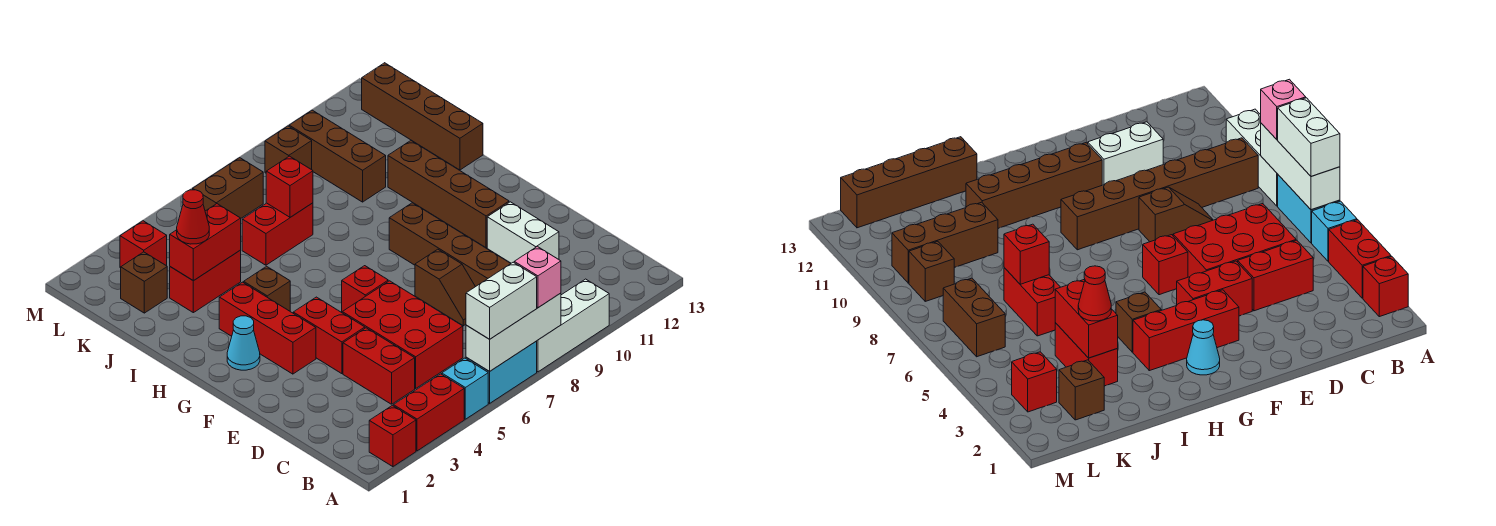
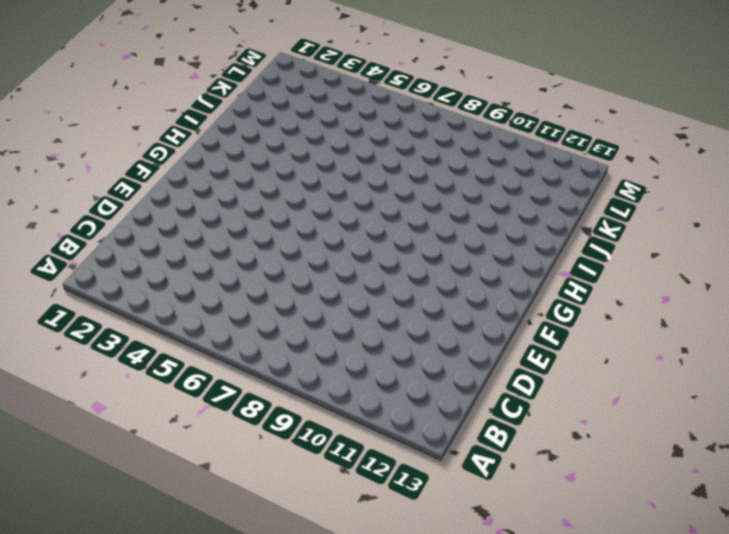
none -> red 1x1 brick [369,405,416,467]
none -> red 1x2 brick [393,374,464,451]
none -> cyan 1x1 brick [442,358,488,419]
none -> cyan 1x2 brick [466,341,537,403]

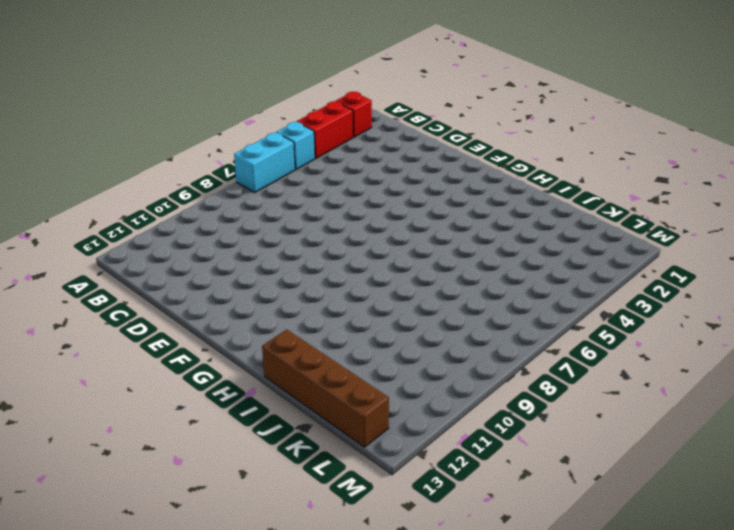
none -> white 1x3 brick [537,279,609,372]
none -> brown 1x6 brick [389,203,511,287]
none -> red 1x2 brick [343,328,415,404]
none -> red 2x3 brick [342,281,463,388]

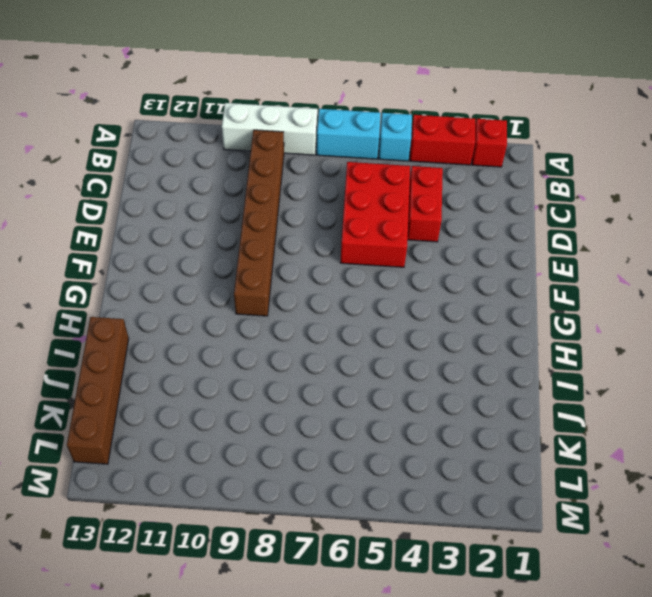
none -> brown 1x2 slope [415,249,475,326]
none -> white 1x2 brick [487,202,559,263]
none -> red 1x2 brick [293,297,365,374]
none -> red 1x3 brick [219,282,316,374]

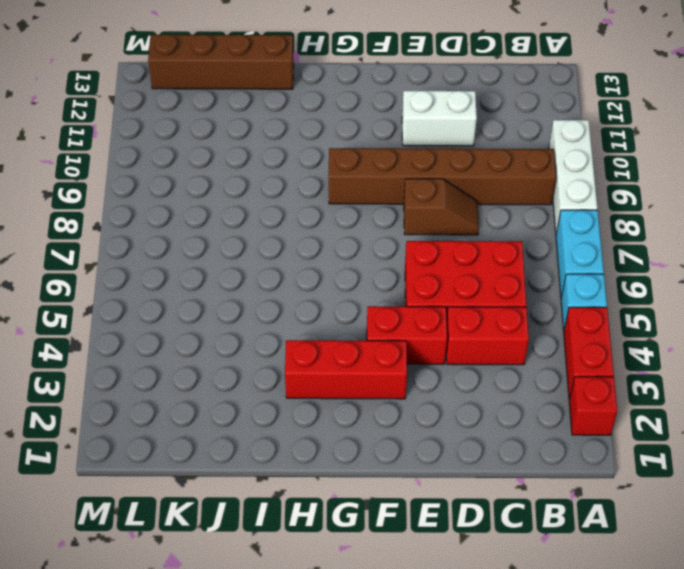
none -> red 1x1 brick [342,266,388,312]
none -> brown 1x4 brick [388,141,509,248]
none -> cyan 1x1 cone [227,316,260,370]
none -> brown 1x1 brick [244,266,290,311]

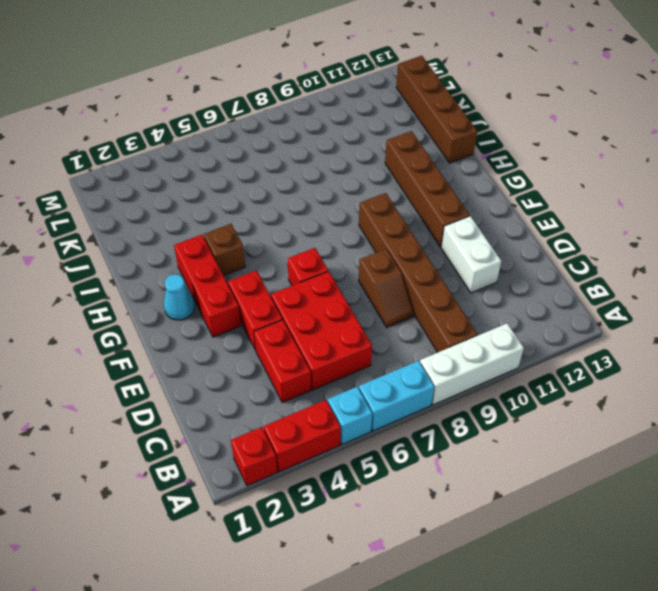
none -> red 1x2 brick [170,250,241,313]
none -> red 1x2 brick [242,203,313,265]
none -> brown 1x3 brick [289,110,386,202]
none -> brown 1x1 brick [121,252,167,313]

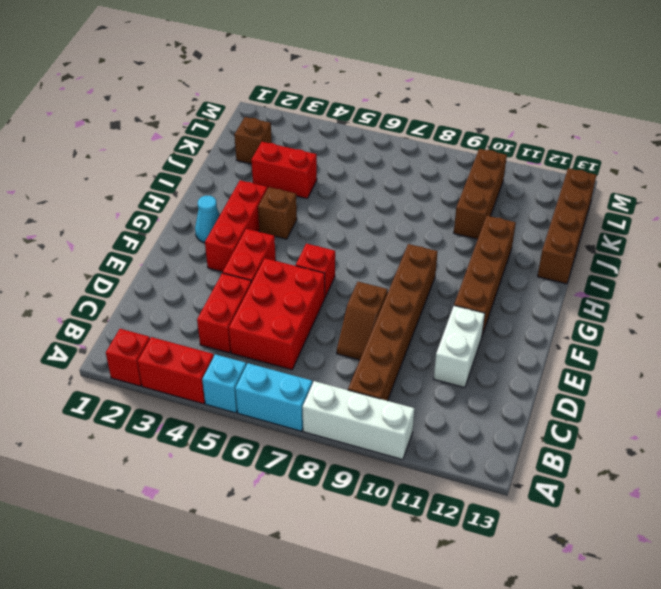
none -> red 1x2 brick [242,203,313,265]
none -> red 1x1 brick [120,221,167,268]
none -> brown 1x2 brick [193,158,263,218]
none -> brown 1x1 brick [265,126,312,173]

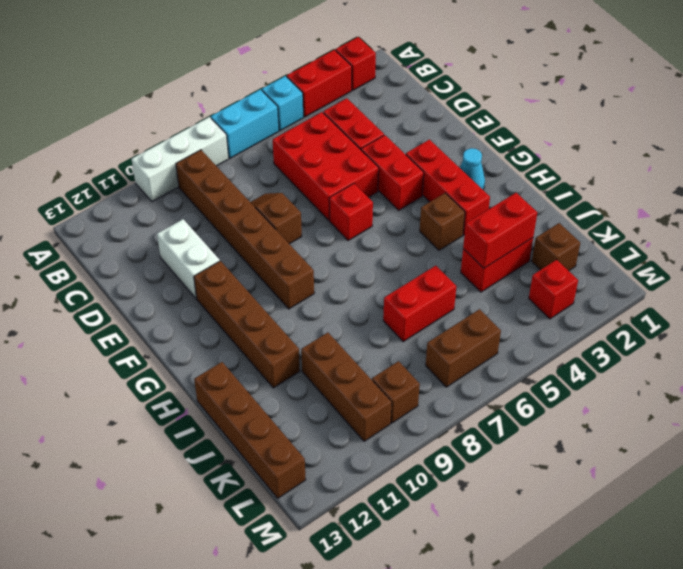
none -> white 1x3 brick [466,293,561,371]
none -> red 1x1 brick [266,156,313,217]
none -> white 1x2 brick [466,262,537,339]
none -> pink 1x1 brick [514,246,561,308]

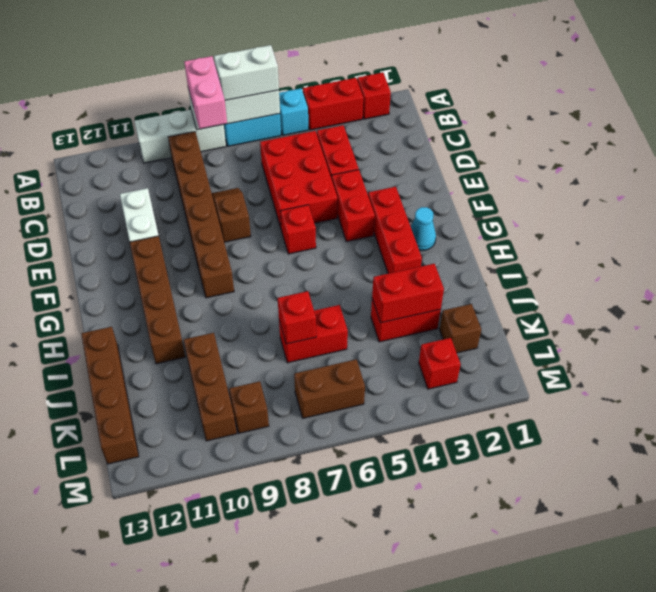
pink 1x2 brick [184,56,227,129] -> pink 1x1 brick [514,246,561,308]
none -> brown 1x1 brick [244,266,290,311]
none -> red 1x1 cone [177,190,209,244]

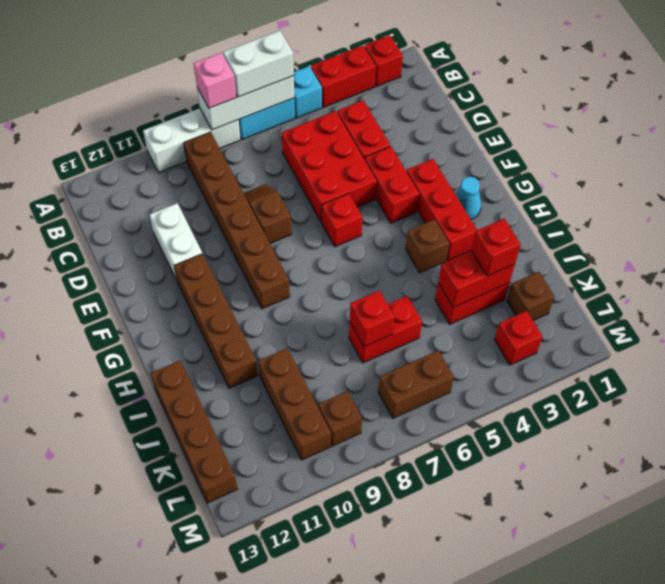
red 1x1 brick [471,219,521,276] -> red 1x1 cone [177,190,209,244]

